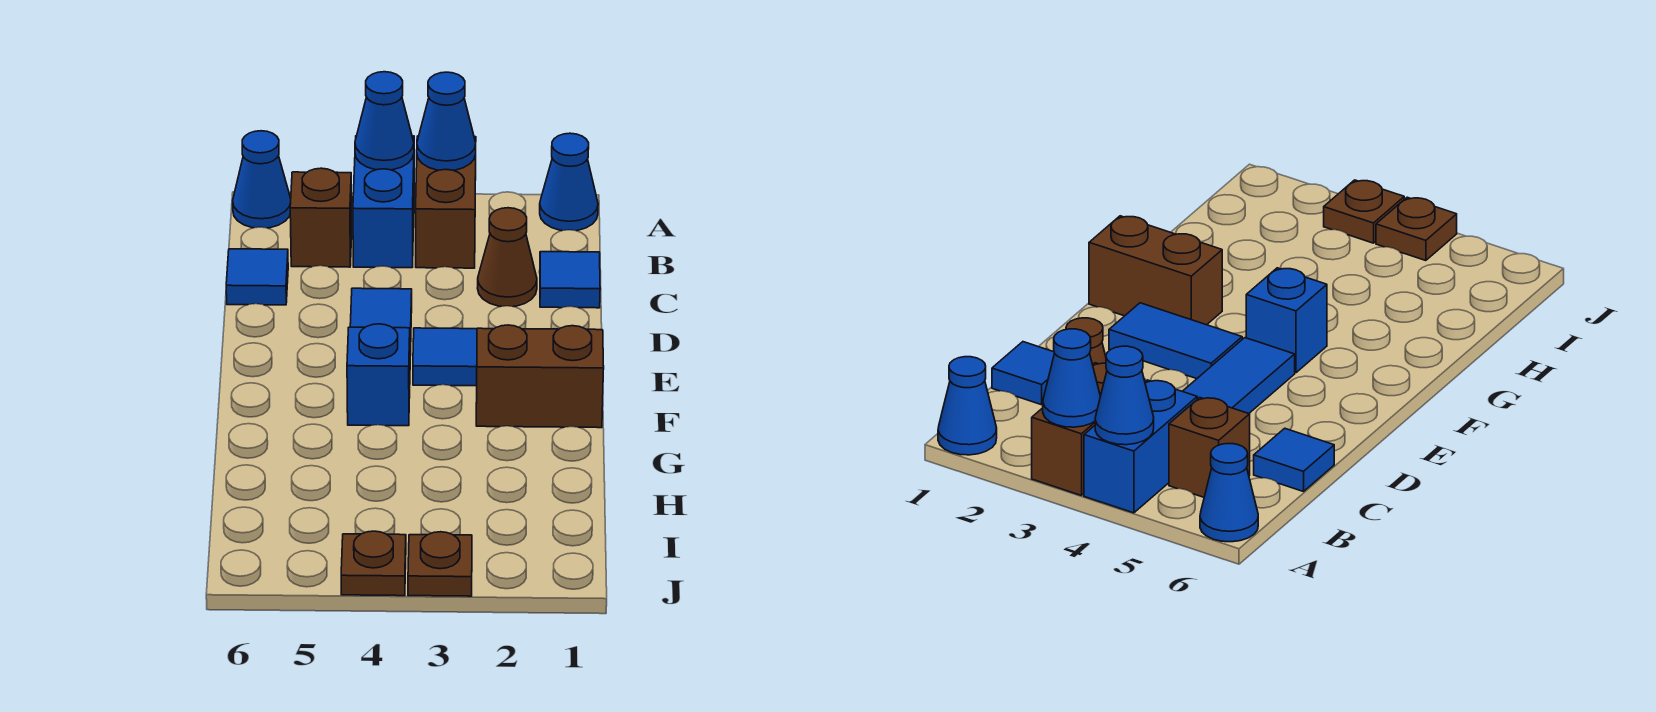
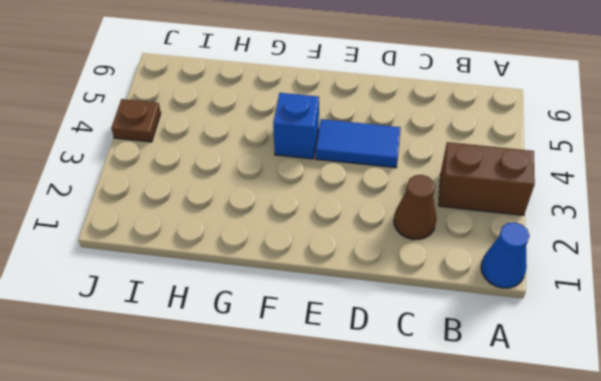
none -> blue 1x2 brick [353,136,414,268]
none -> blue 1x1 cone [233,131,291,228]
none -> brown 1x1 brick [290,168,352,267]

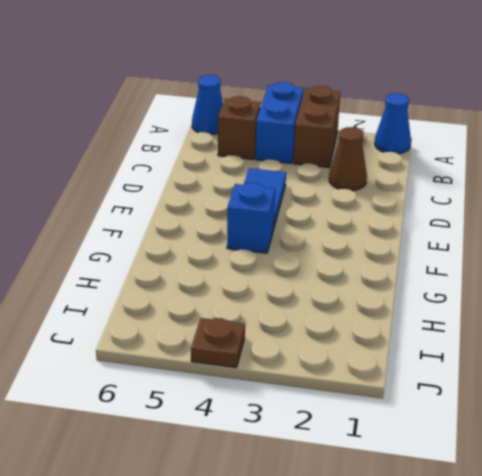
none -> blue 1x1 tile [540,252,600,308]
none -> blue 1x1 tile [226,249,288,305]
none -> blue 1x2 tile [413,328,477,386]

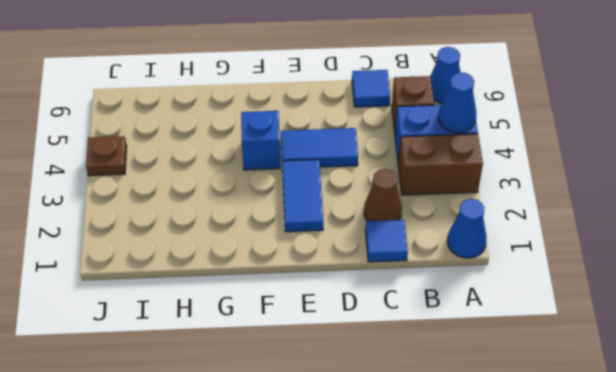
none -> brown 1x2 brick [476,325,604,428]
none -> brown 1x1 plate [408,532,472,596]
none -> blue 1x1 cone [417,72,476,170]

